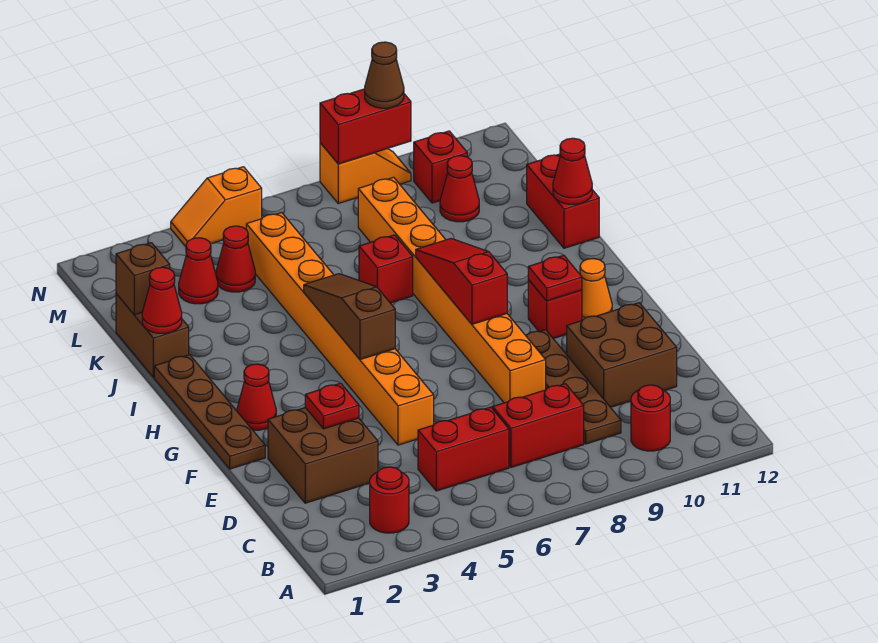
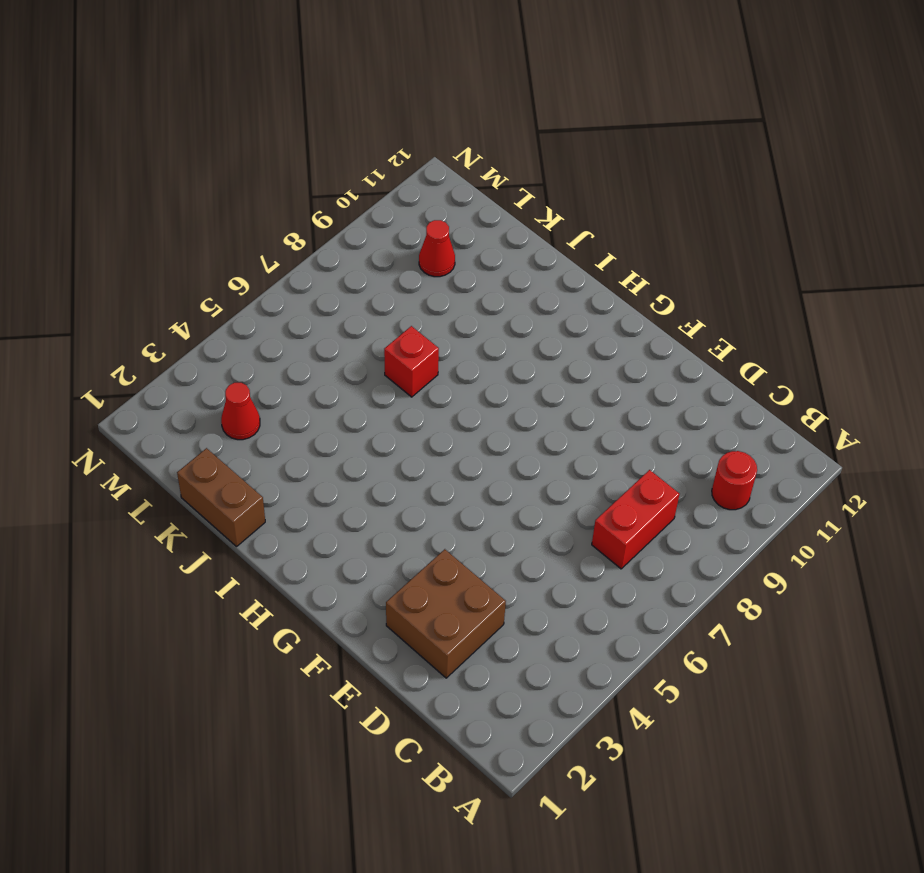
none -> red 1x1 round brick [370,467,409,533]
none -> red 1x2 brick [418,407,509,491]
none -> brown 1x4 plate [526,330,621,444]
none -> brown 2x2 brick [567,303,677,407]

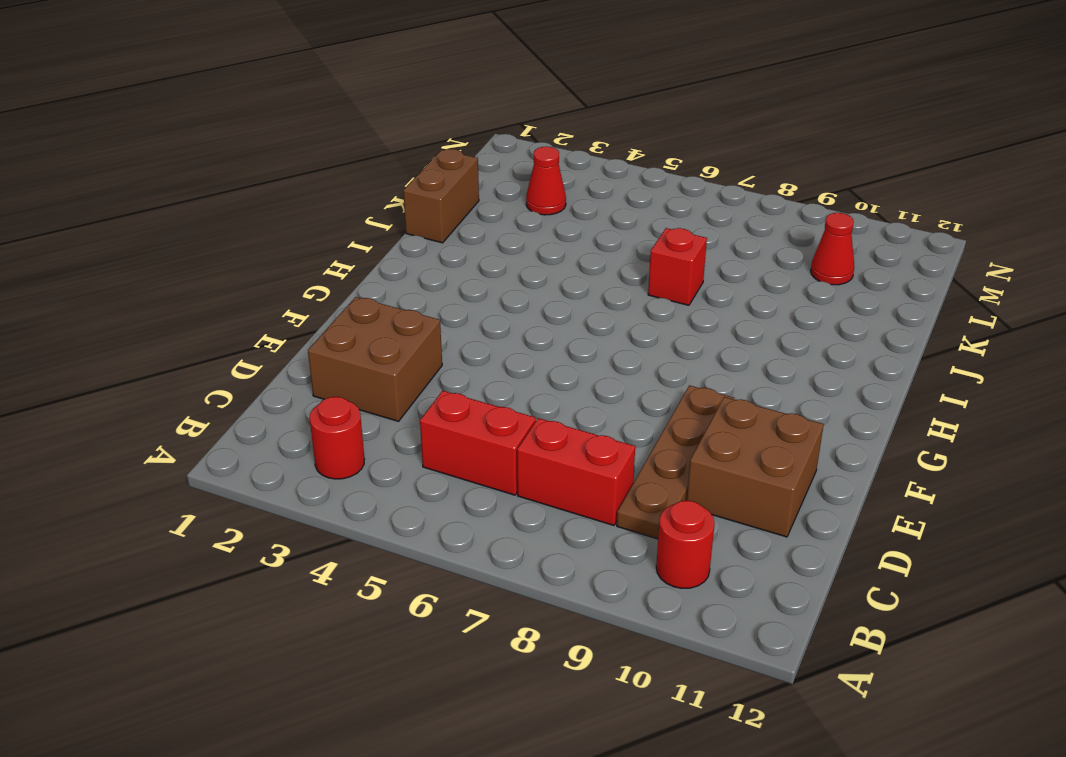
none -> orange 1x8 brick [246,213,434,445]
none -> orange 1x8 brick [358,177,546,403]
none -> brown 1x4 plate [154,355,265,469]
none -> red 1x1 cone [237,364,276,430]

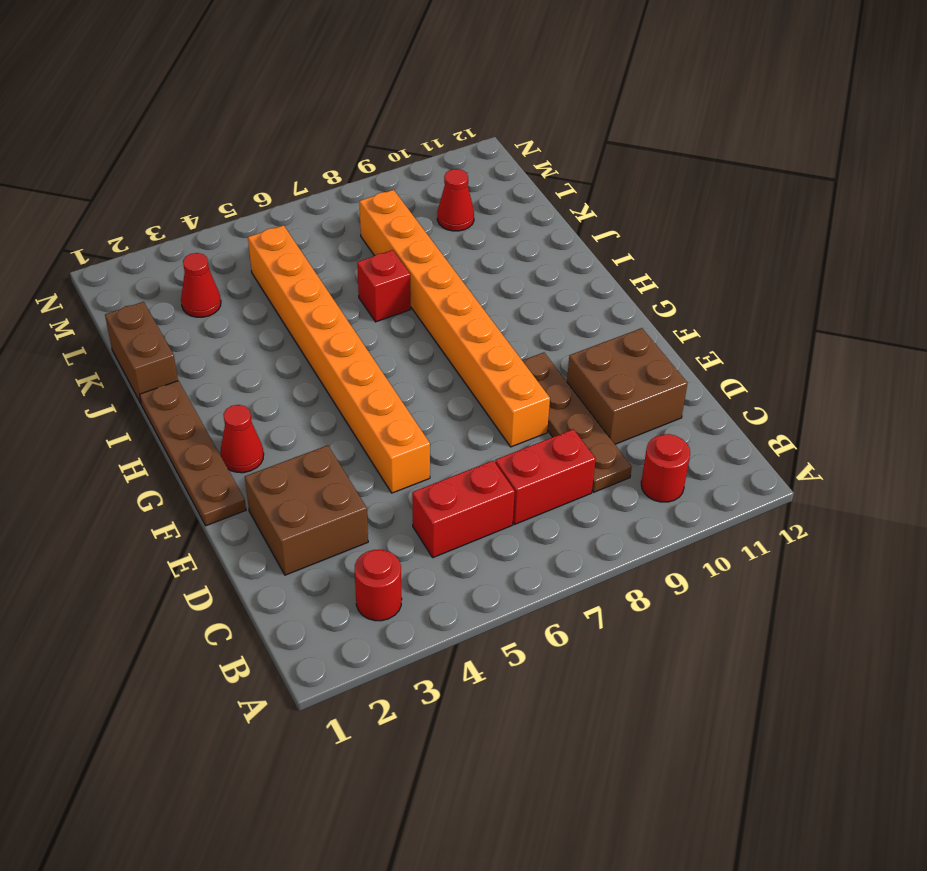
none -> red 1x1 brick [528,280,582,339]
none -> orange 1x1 cone [580,259,612,320]
none -> red 1x2 brick [527,154,599,248]
none -> red 1x1 cone [216,226,255,292]

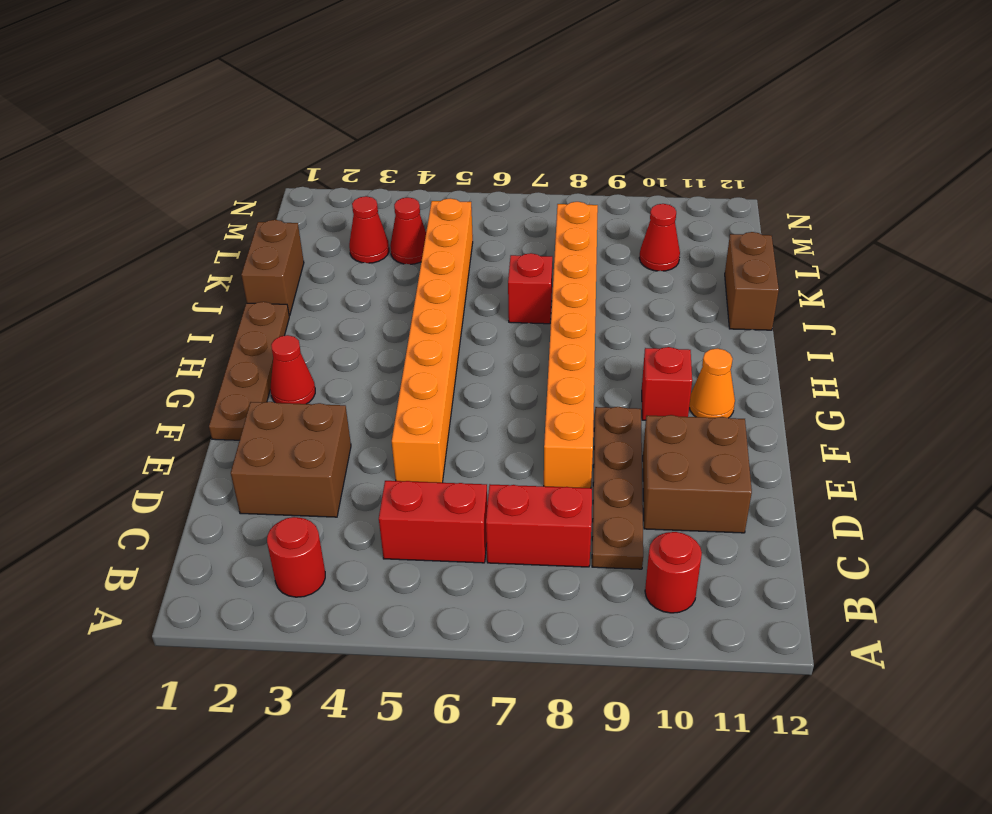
brown 1x2 brick [725,232,779,330] -> red 1x2 brick [527,154,599,248]
none -> red 1x1 brick [414,131,467,203]
none -> orange 1x2 slope [171,167,262,247]
none -> orange 1x2 slope [320,143,411,204]
none -> red 1x1 plate [305,383,359,429]

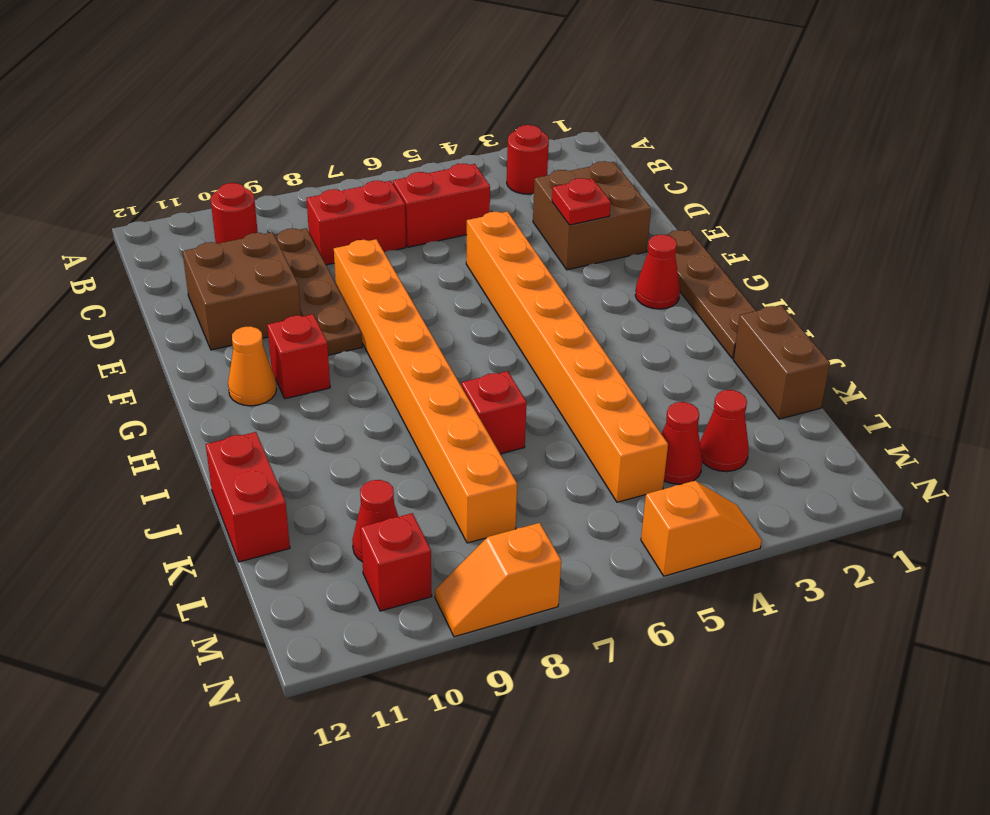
none -> brown 1x3 slope [304,274,395,359]
none -> red 1x3 slope [416,239,507,324]
none -> red 1x1 plate [528,255,582,301]
none -> red 1x1 cone [142,267,182,333]

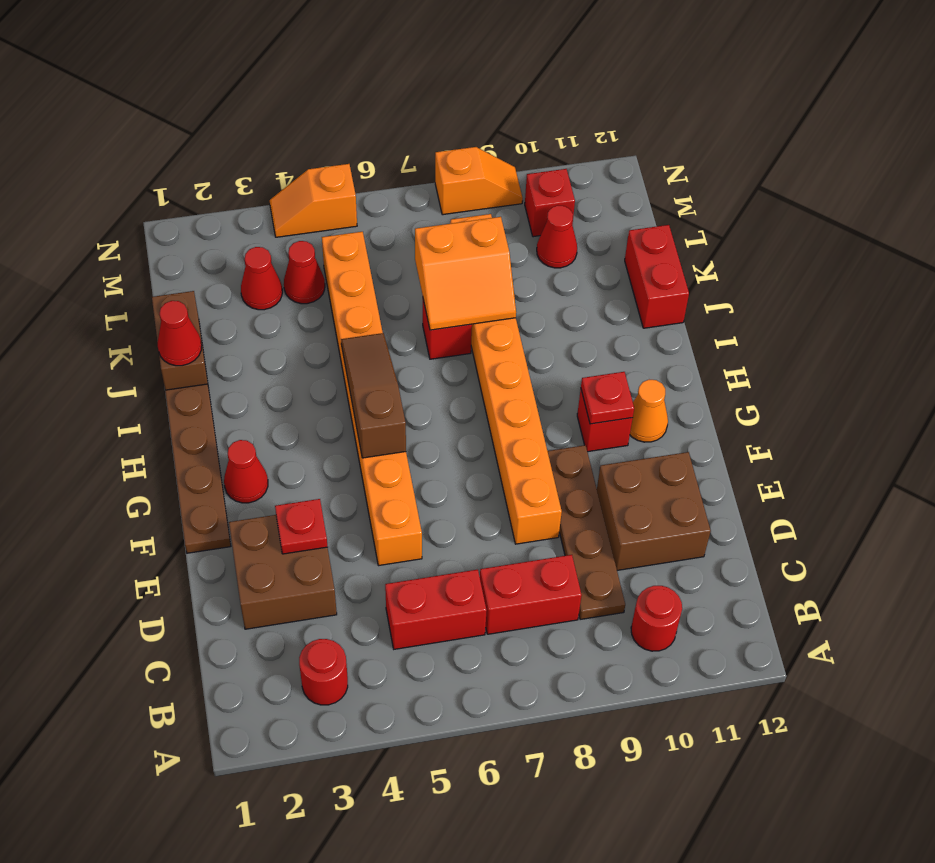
orange 2x2 slope [415,217,516,330] -> none
none -> red 1x3 slope [416,239,507,324]
none -> red 1x1 cone [553,138,592,204]
none -> brown 1x1 brick [116,243,170,315]
none -> red 1x2 brick [320,89,411,164]

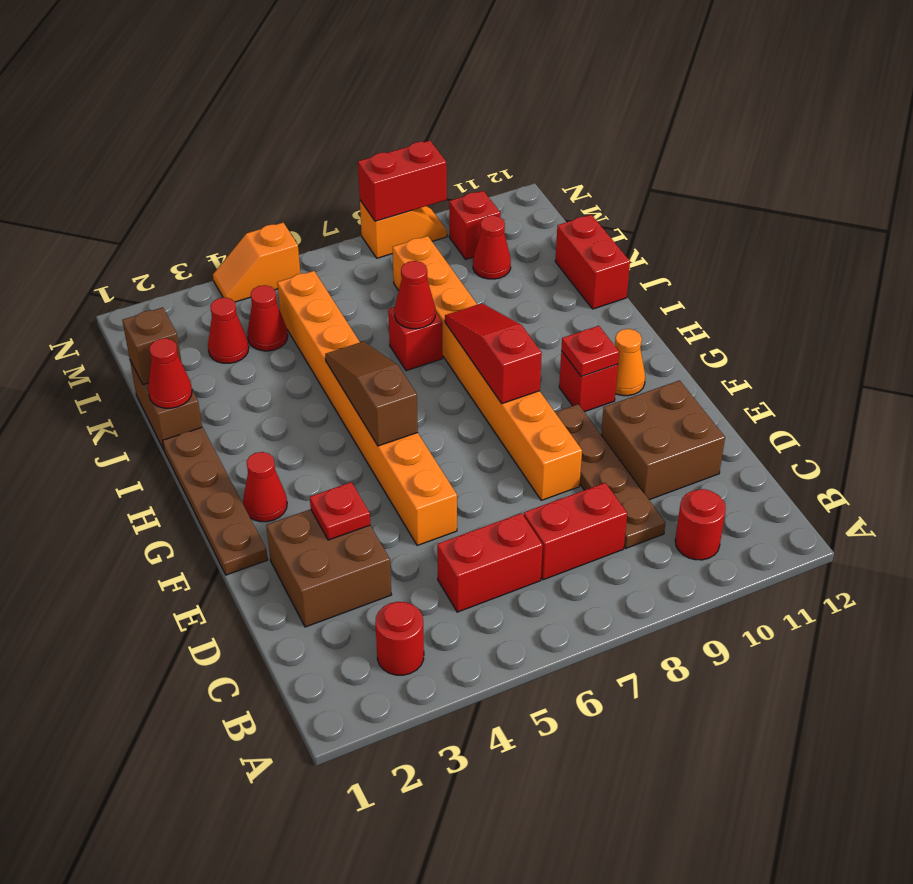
red 1x1 cone [395,261,435,329] -> red 1x1 cone moved to [553,138,592,204]
none -> brown 1x1 cone [365,42,404,108]

